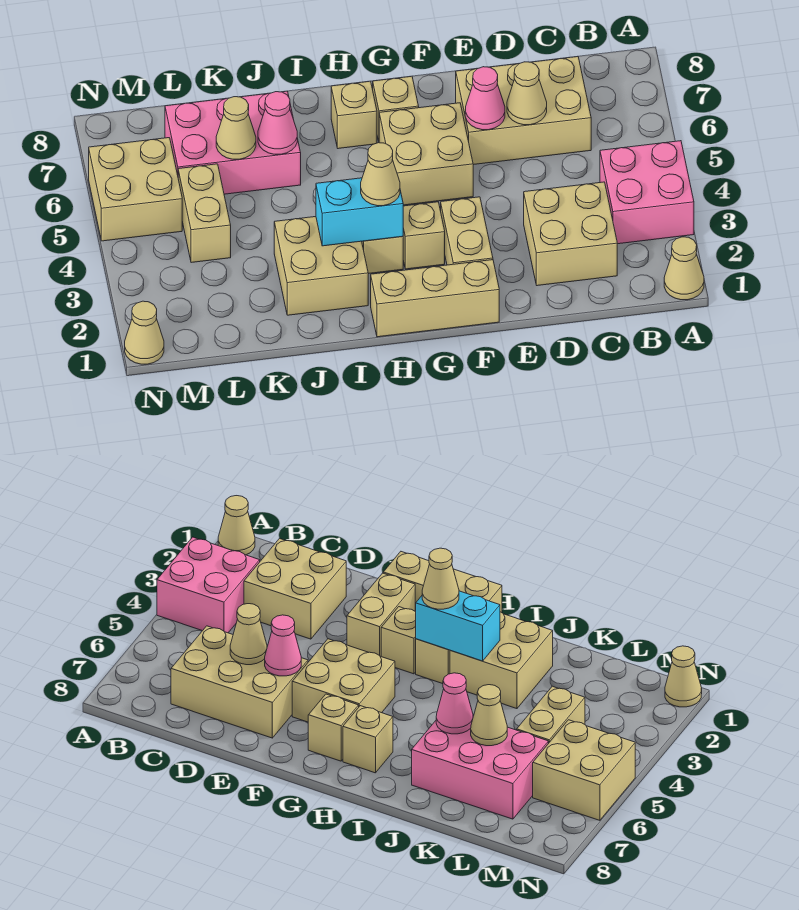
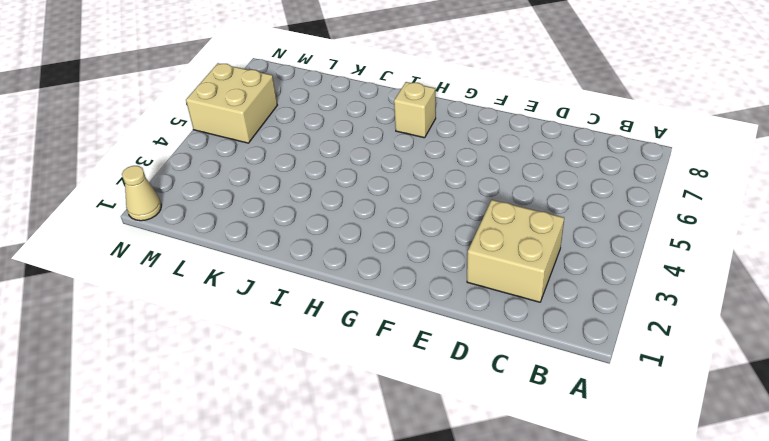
none -> tan 1x1 cone [664,237,704,300]
none -> pink 2x2 brick [600,141,694,244]
none -> tan 2x3 brick [456,57,591,165]

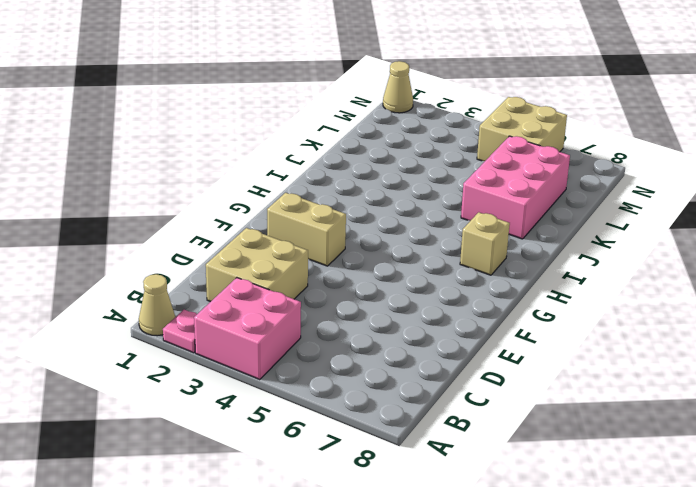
pink 1x1 plate [163,310,197,353] -> none
none -> tan 2x3 brick [456,57,591,165]
none -> tan 1x3 brick [371,260,499,337]
none -> tan 2x2 brick [379,103,473,205]

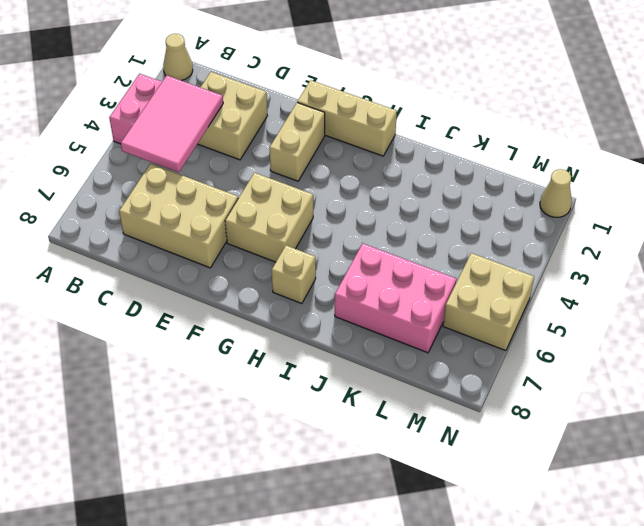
pink 2x3 tile [121,75,223,172] -> none
none -> tan 1x1 brick [403,202,445,269]
none -> tan 1x1 brick [373,76,419,141]
none -> tan 1x1 brick [362,236,403,274]

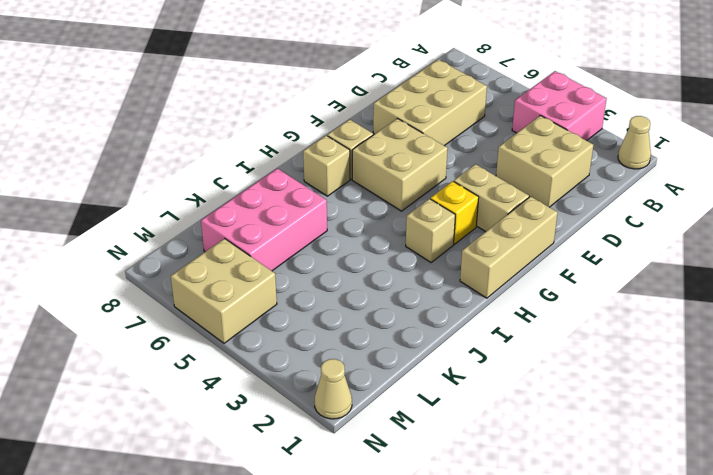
yellow 1x1 brick [430,181,479,244] -> tan 1x1 brick [403,202,445,269]
none -> tan 2x2 brick [274,217,368,315]
none -> tan 1x2 brick [178,164,231,263]
none -> tan 1x1 cone [507,62,547,125]

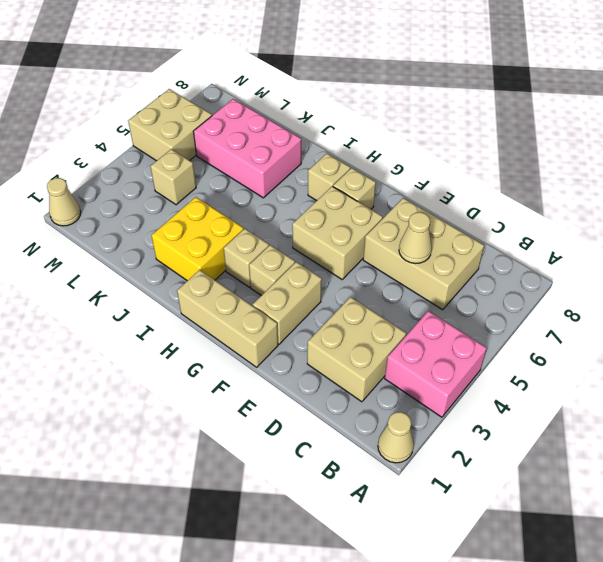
yellow 2x2 brick [152,197,244,281] -> tan 2x2 brick [274,217,368,315]
tan 1x1 brick [150,149,196,205] -> tan 1x2 brick [178,164,231,263]
none -> pink 1x1 cone [465,67,505,130]
none -> cyan 1x2 brick [316,178,403,246]
none -> pink 1x1 cone [258,92,297,154]

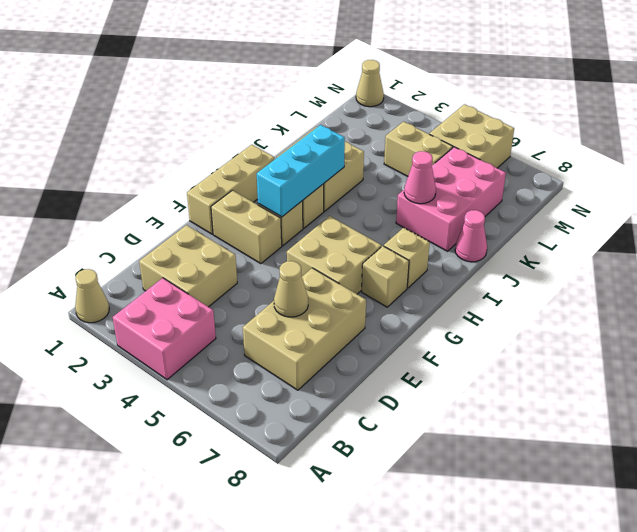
cyan 1x3 brick [257,125,345,217] -> cyan 1x2 brick [316,178,403,246]
pink 1x1 cone [455,210,487,262] -> pink 1x1 cone moved to [465,67,505,130]
none -> tan 1x1 cone [216,97,256,159]
none -> tan 1x1 cone [361,143,400,206]

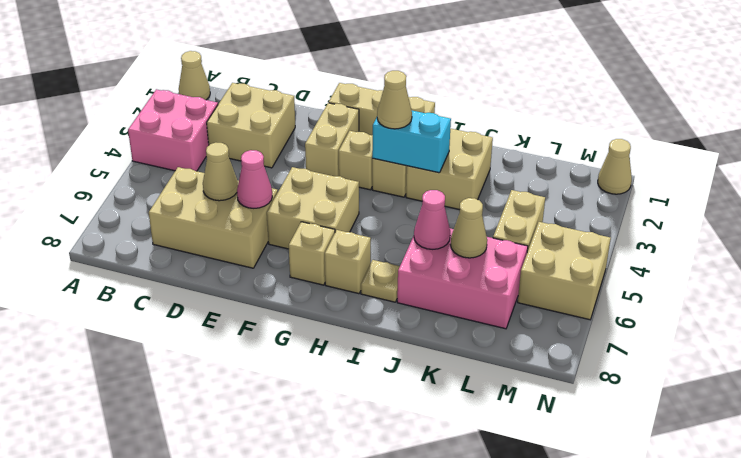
tan 1x1 plate [361,260,400,302] -> none

